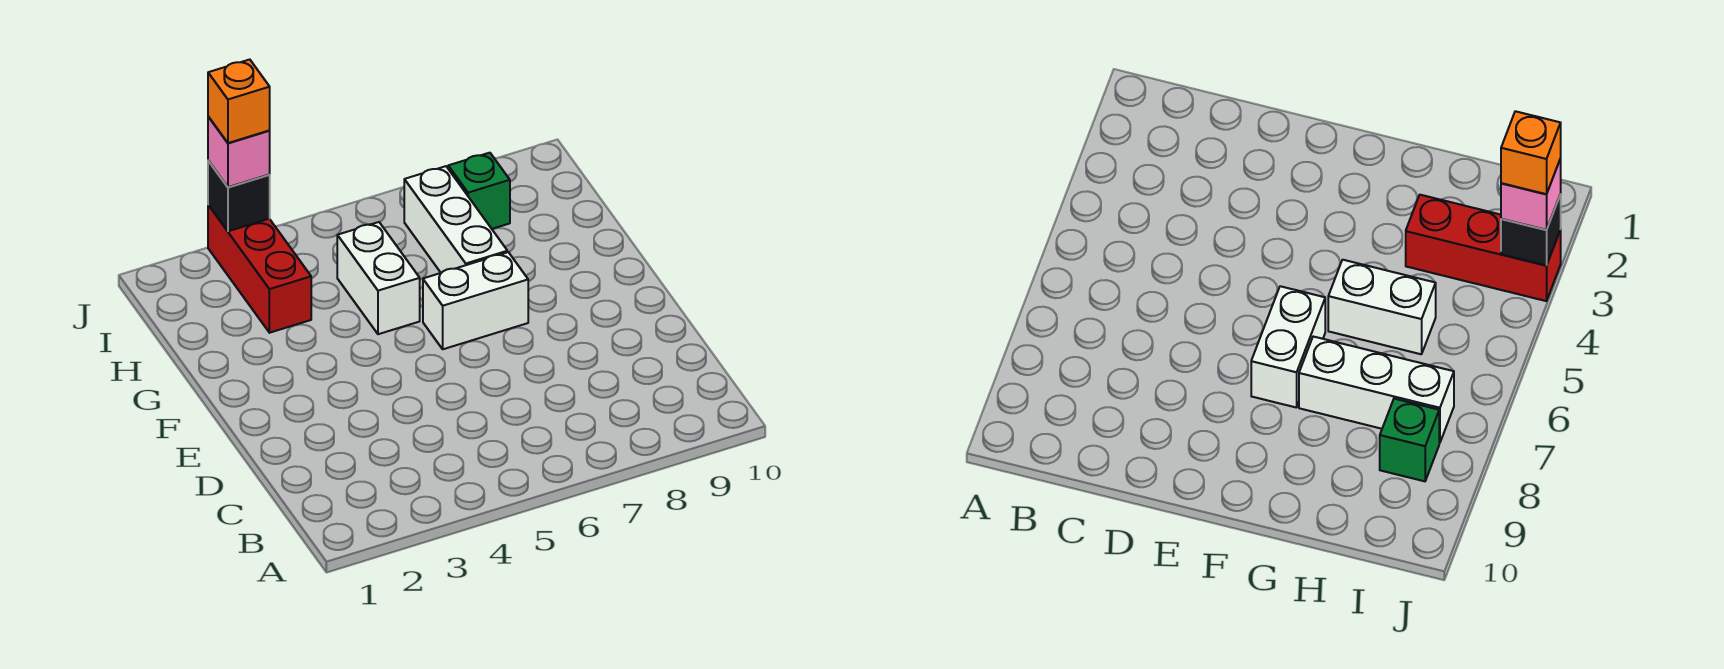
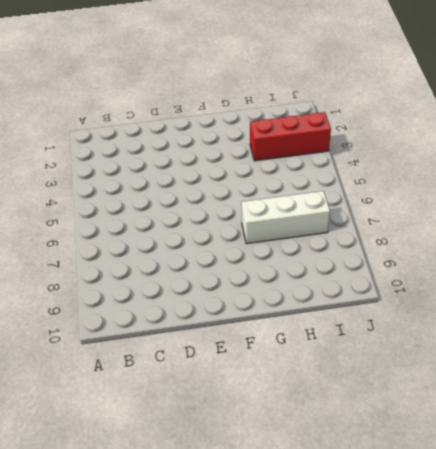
none -> white 1x2 brick [423,252,528,349]
none -> white 1x2 brick [337,222,420,334]

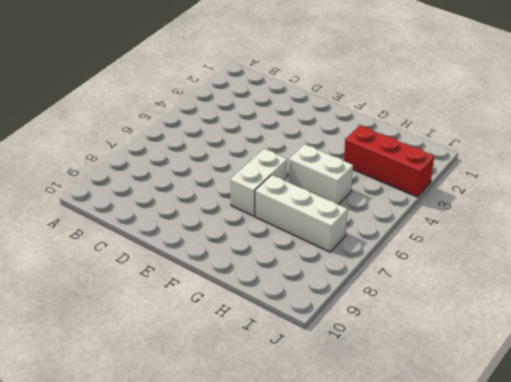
none -> green 1x1 brick [448,153,510,229]
none -> black 1x1 brick [208,161,270,231]

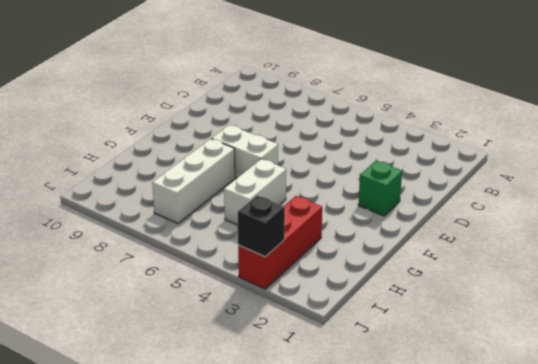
green 1x1 brick [358,161,402,216] -> green 1x1 brick moved to [448,153,510,229]
none -> pink 1x1 brick [208,117,270,187]
none -> orange 1x1 brick [208,60,270,143]

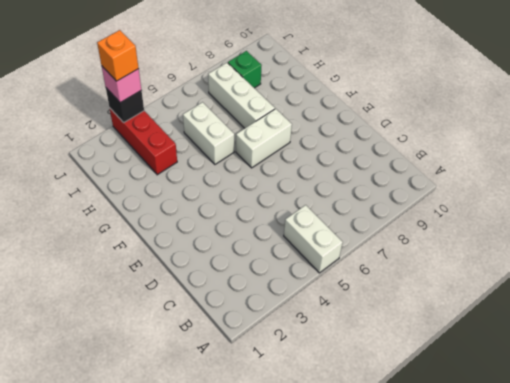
white 1x2 brick [284,205,343,273] -> none

